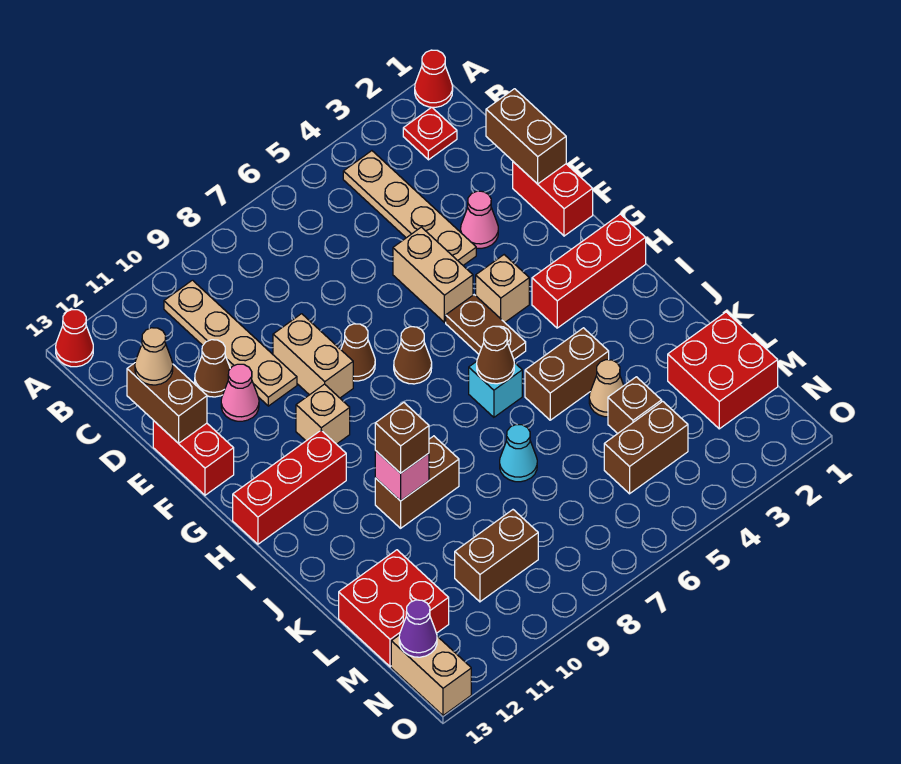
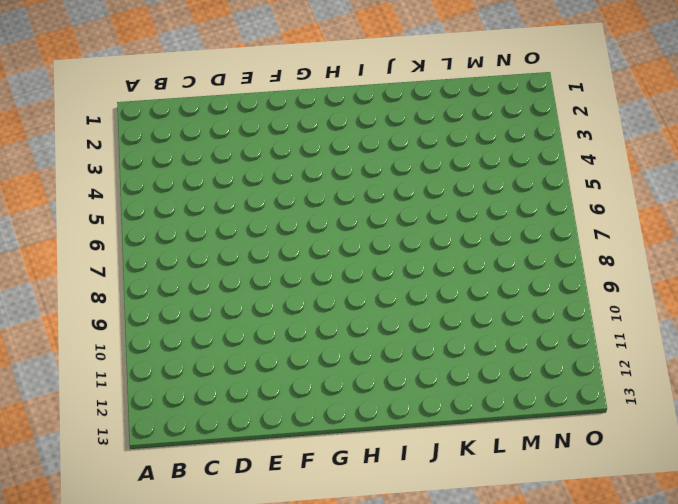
none -> red 1x1 cone [415,50,453,107]
none -> red 1x1 cone [56,310,93,367]
none -> red 1x1 plate [403,107,457,160]
none -> tan 1x4 plate [343,151,476,265]

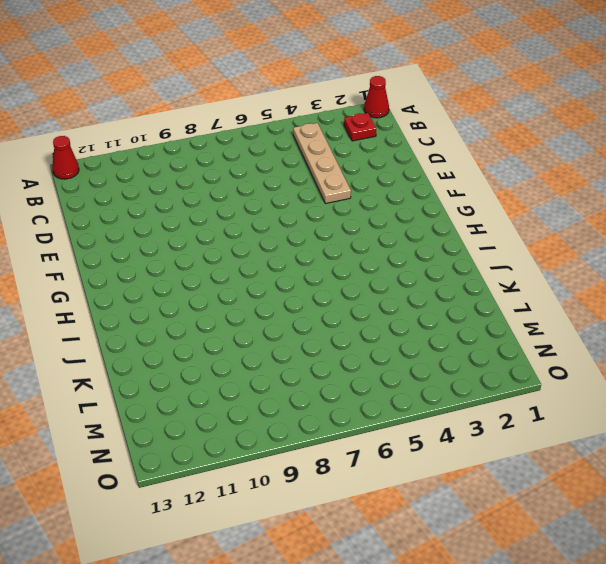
none -> tan 1x4 plate [164,280,297,406]
none -> brown 1x1 cone [195,340,230,397]
none -> red 1x2 brick [513,162,593,236]
none -> pink 1x1 cone [461,191,498,248]

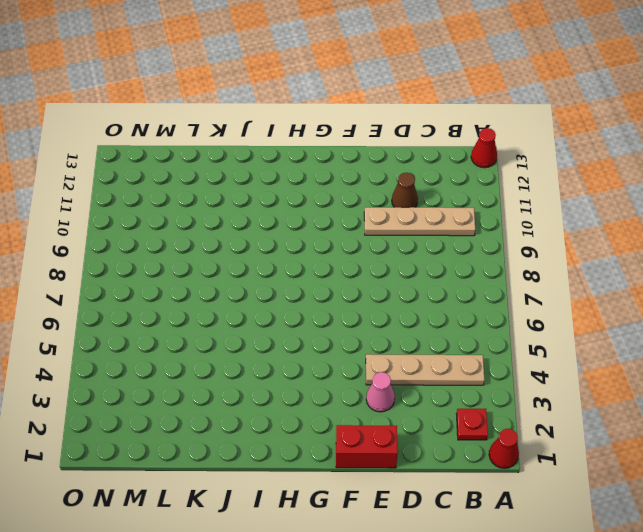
none -> tan 1x2 brick [393,227,473,322]
none -> tan 1x2 brick [273,314,353,398]
none -> pink 1x1 cone [221,364,259,421]
none -> red 1x2 brick [153,421,234,495]

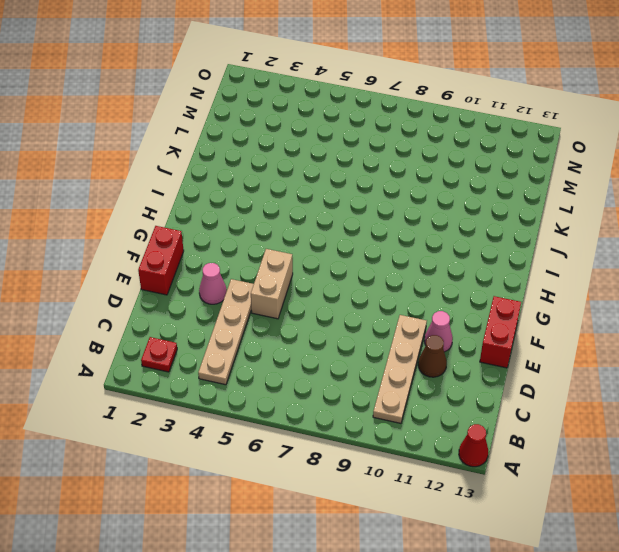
none -> red 1x1 cone [415,50,453,107]
none -> tan 1x2 brick [273,314,353,398]
none -> brown 1x1 cone [341,324,375,381]
none -> tan 1x1 brick [476,255,529,322]

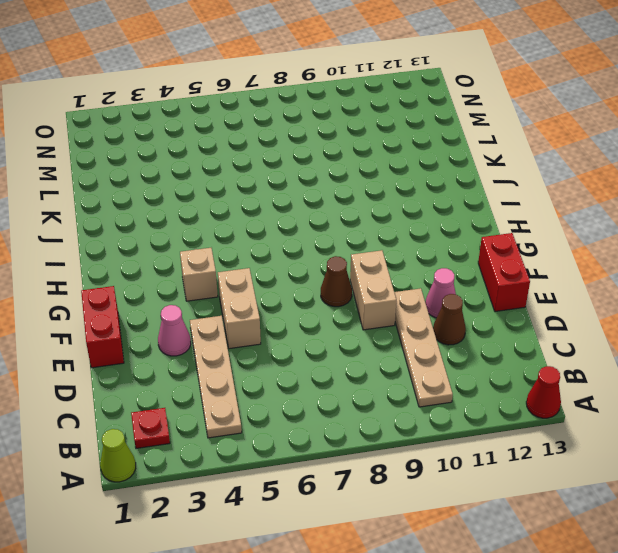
lime 1x1 cone [100,429,136,482] -> red 1x1 cone [415,50,453,107]
none -> brown 1x2 plate [446,295,526,359]
none -> brown 1x1 cone [394,327,432,384]
none -> tan 1x1 brick [296,384,350,444]
none -> red 1x3 brick [532,214,646,328]

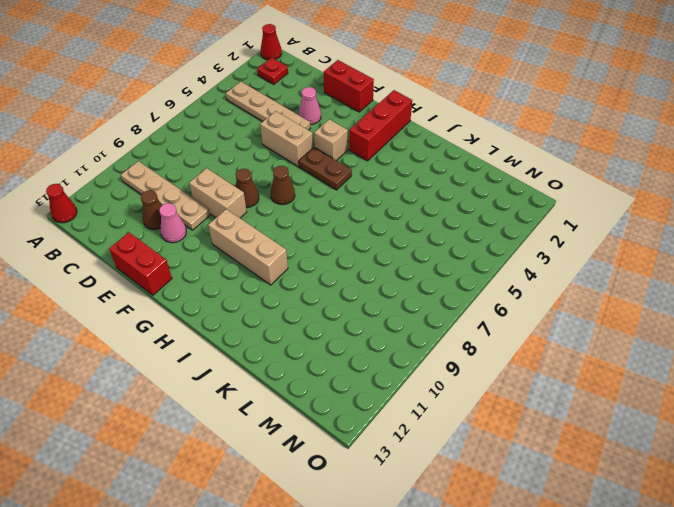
tan 1x3 brick [208,209,288,285] -> tan 1x1 brick [296,384,350,444]
none -> red 1x3 brick [233,430,346,544]
none -> cyan 1x1 brick [469,361,522,417]
none -> brown 1x2 brick [525,328,609,420]
none -> brown 1x2 brick [375,436,459,528]

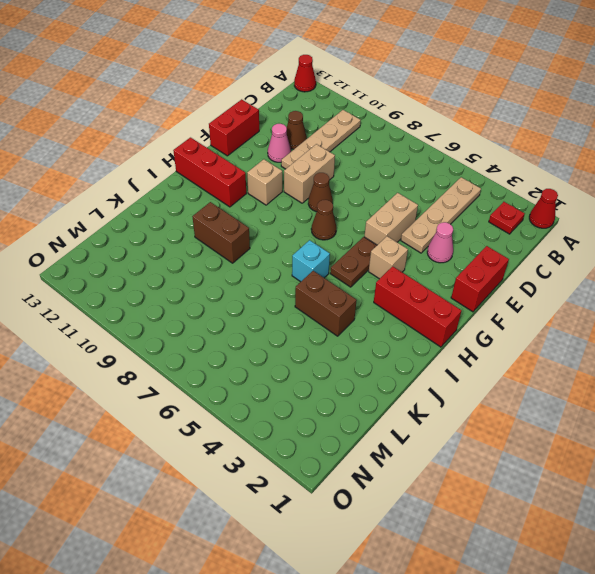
none -> tan 1x1 cone [589,360,624,417]
none -> cyan 1x1 cone [500,425,537,482]
none -> red 2x2 brick [668,312,778,429]
none -> brown 1x1 brick [608,377,662,433]

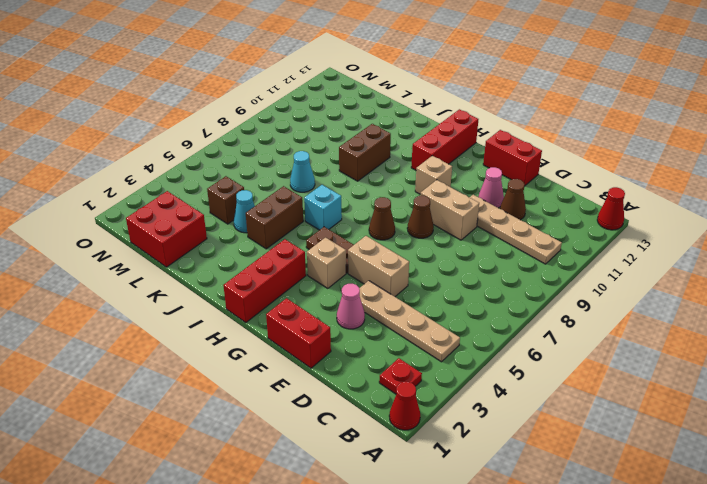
cyan 1x1 cone [234,190,255,233] -> tan 1x1 cone [589,360,624,417]
none -> red 2x2 brick [339,550,449,667]
none -> brown 1x2 brick [604,401,688,494]
none -> brown 1x2 brick [455,510,538,602]
none -> tan 1x2 brick [391,635,471,715]

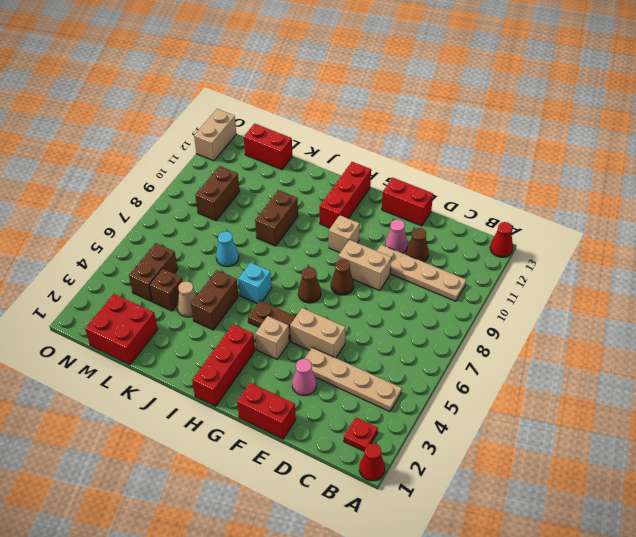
red 1x2 brick [244,124,292,170] -> red 2x2 brick [339,550,449,667]
tan 1x2 brick [194,109,236,161] -> tan 1x2 brick turned to [391,635,471,715]
none -> brown 1x2 brick [486,89,566,184]
none -> brown 1x2 brick [127,363,207,443]
none -> brown 1x1 cone [477,326,514,384]
none -> pink 1x1 brick [375,450,429,501]

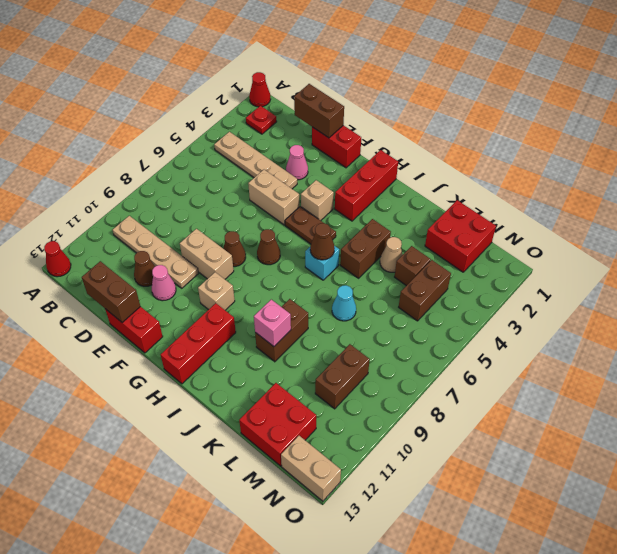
none -> purple 1x1 cone [399,600,437,657]
none -> tan 1x1 cone [135,328,173,385]
none -> brown 1x1 brick [375,403,429,473]

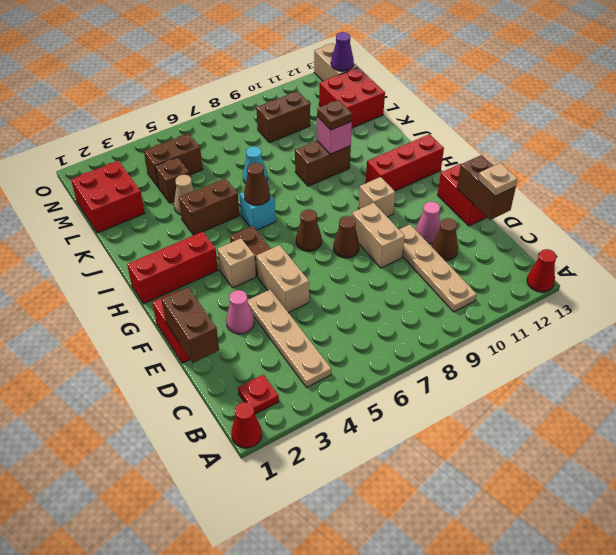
tan 1x1 plate [478,163,518,196] -> tan 1x1 cone [135,328,173,385]
brown 1x1 plate [317,100,352,130] -> brown 1x1 brick [375,403,429,473]

